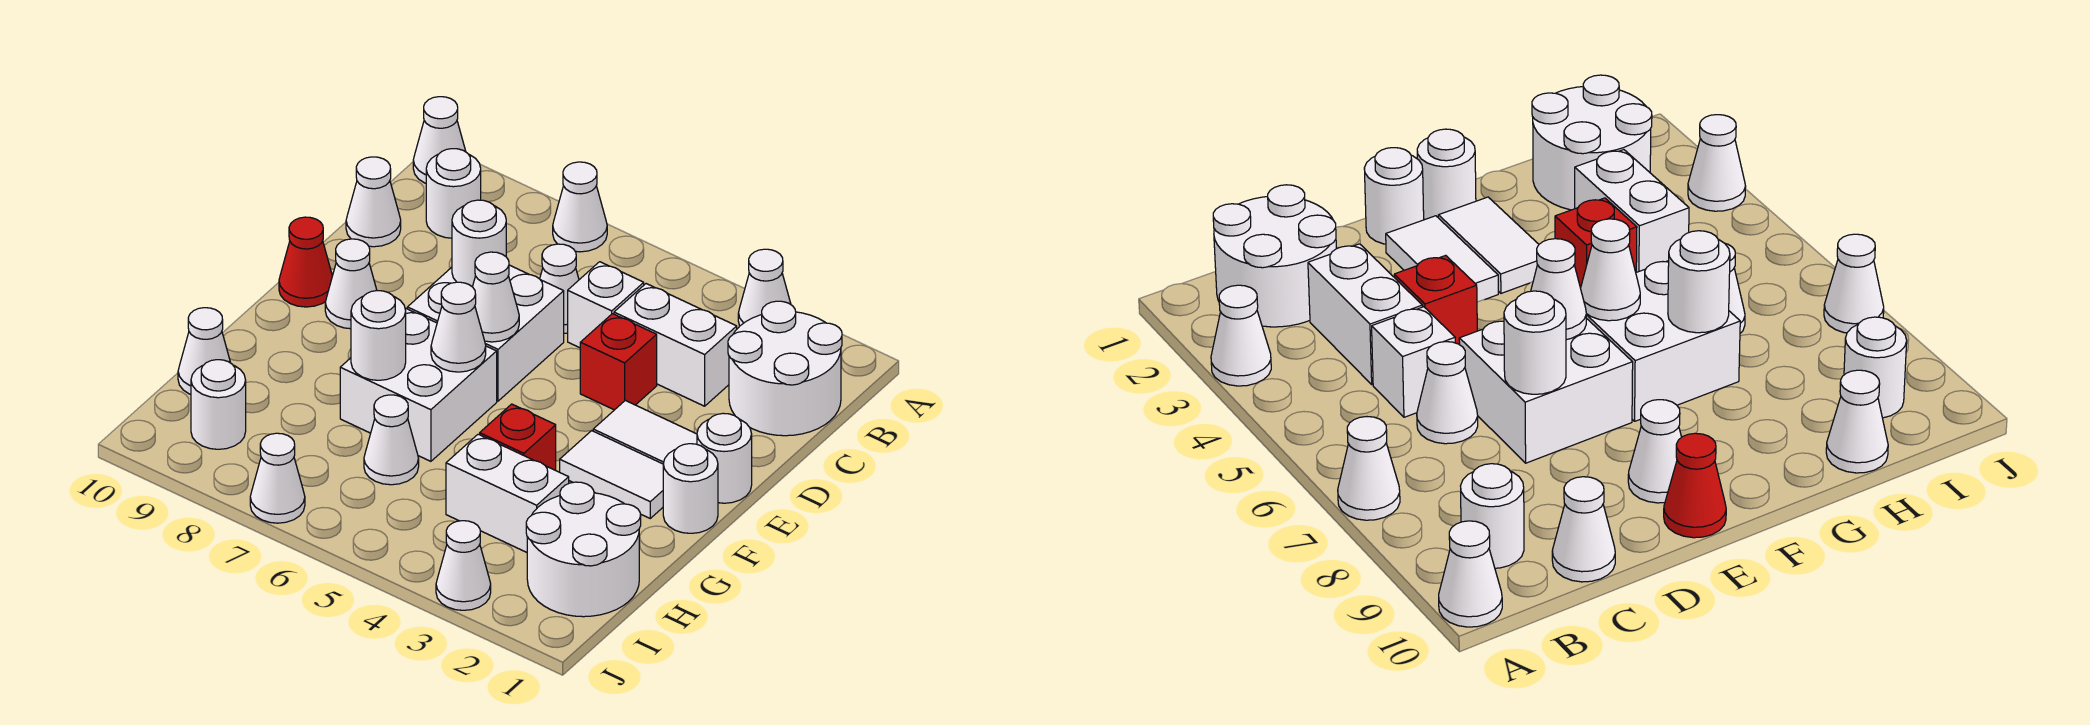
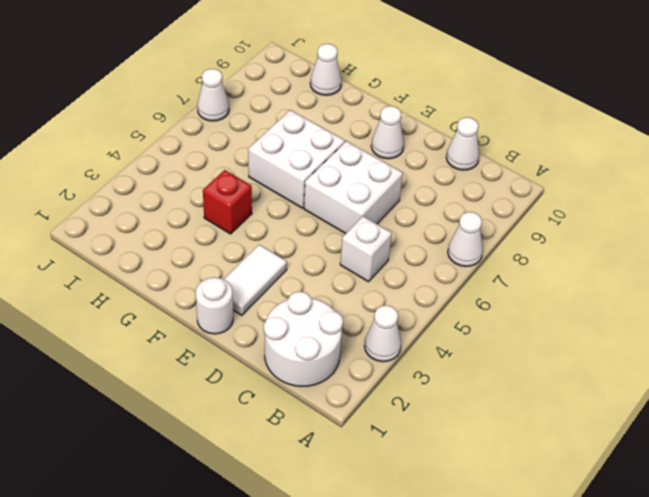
none -> white 1x1 cone [413,97,466,183]
none -> white 1x1 round brick [426,149,481,238]
none -> white 1x2 brick [614,284,737,406]
none -> white 1x1 cone [540,244,579,333]

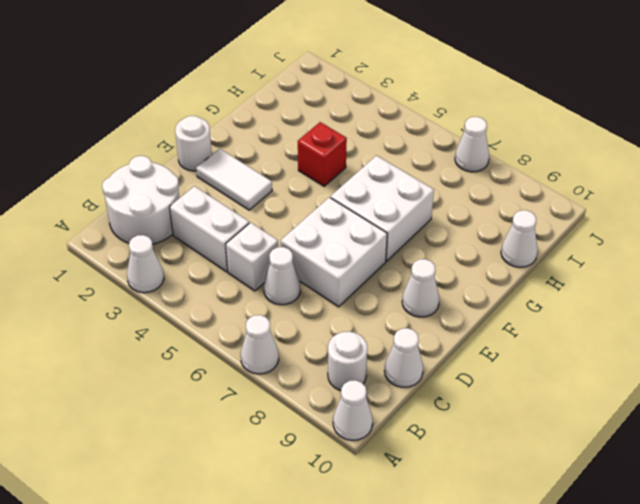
none -> red 1x1 brick [580,314,657,410]
none -> red 1x1 cone [279,217,332,307]
none -> white 1x1 round brick [663,444,718,533]
none -> white 1x2 tile [560,431,663,518]

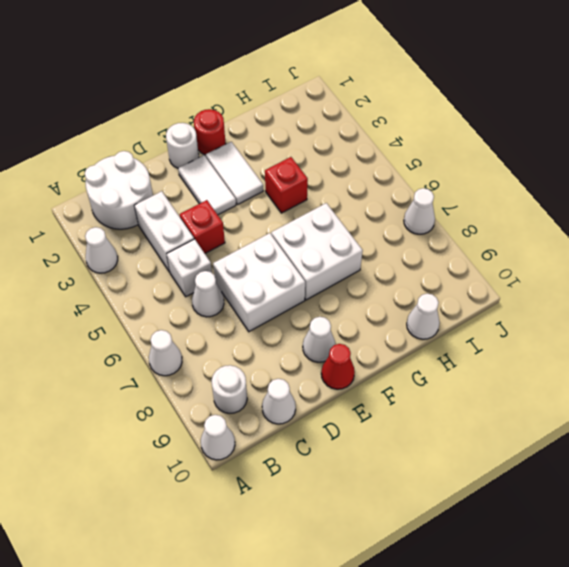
red 1x1 round brick [194,109,226,155] -> white 1x1 round brick [663,444,718,533]
none -> white 2x2 round brick [526,482,641,617]
none -> white 1x2 brick [446,434,569,552]
none -> white 1x1 cone [364,395,419,485]
none -> white 1x1 round brick [191,360,246,449]

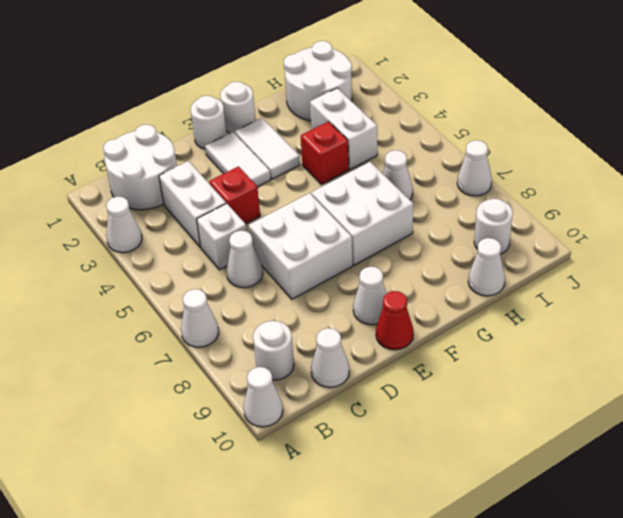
none -> white 1x1 cone [436,521,491,610]
none -> white 1x1 round brick [452,200,506,287]
none -> white 1x1 cone [473,252,519,342]
none -> white 1x1 cone [431,282,486,372]

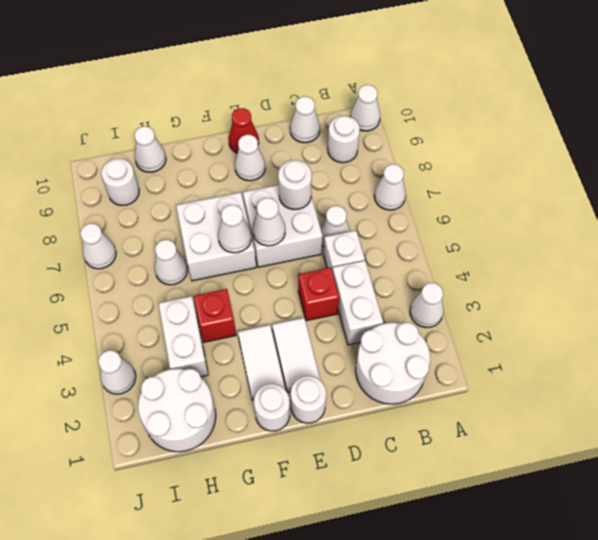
none -> white 1x1 round brick [351,291,406,380]

